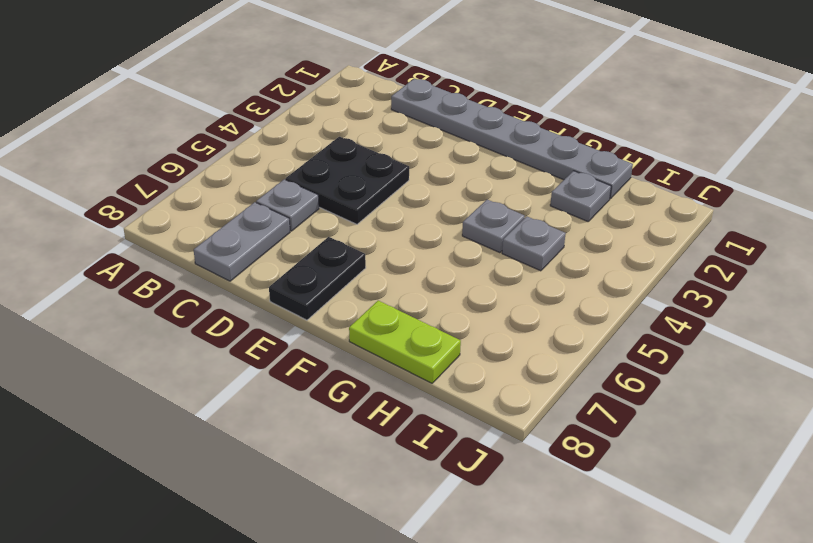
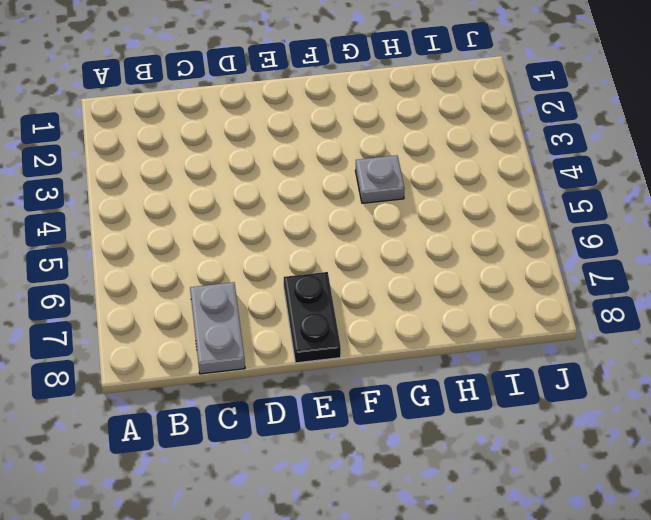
none -> grey 1x6 plate [391,79,633,199]
none -> black 2x2 plate [286,137,409,224]

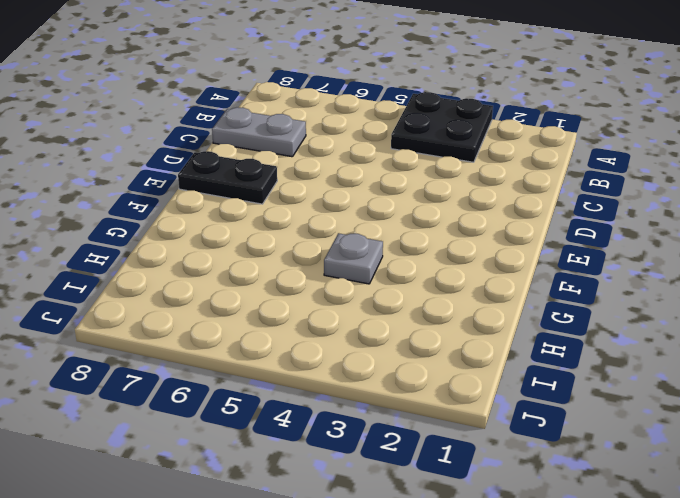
black 2x2 plate [391,92,493,162] -> black 2x2 plate moved to [286,137,409,224]
none -> grey 1x6 plate [391,79,633,199]
none -> grey 1x1 plate [256,179,319,231]

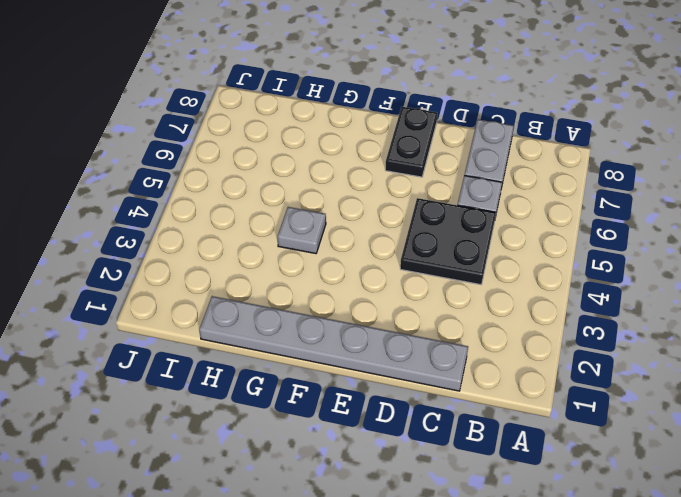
none -> lime 1x2 plate [349,301,461,383]
none -> grey 1x1 plate [550,171,611,221]

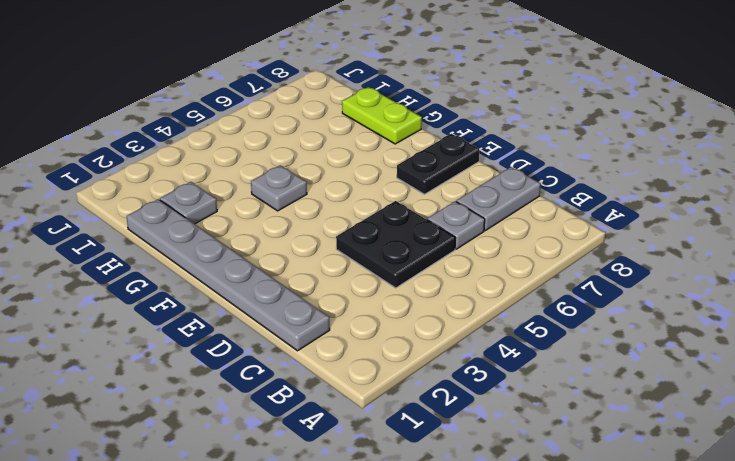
none -> grey 1x1 plate [502,217,566,271]

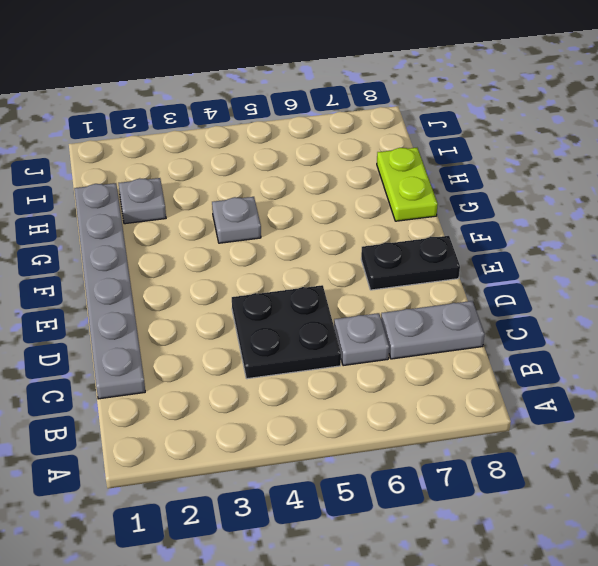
none -> grey 1x1 plate [502,217,566,271]

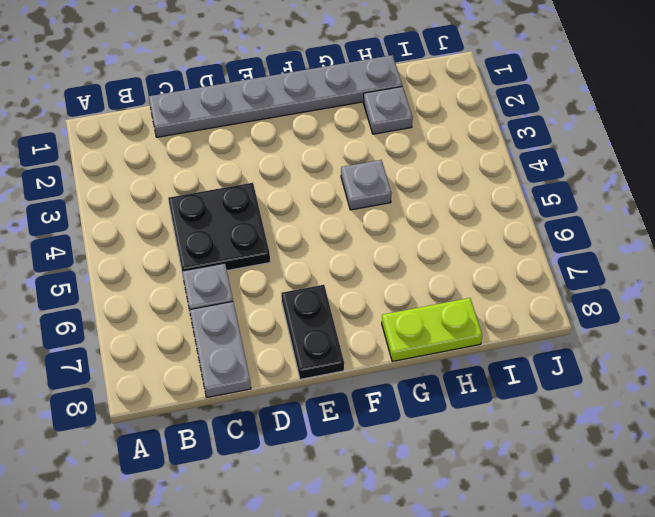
none -> grey 1x1 plate [502,217,566,271]

